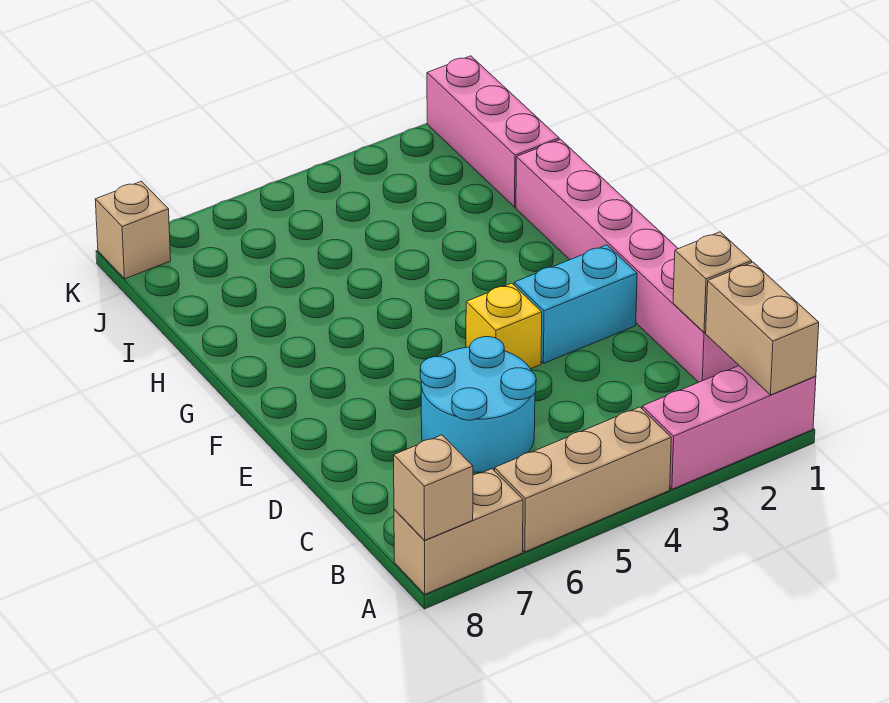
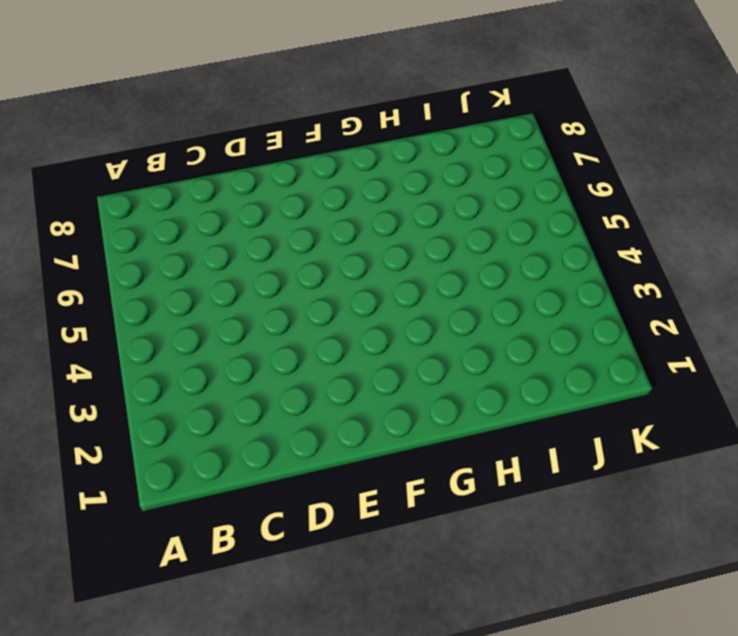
none -> pink 1x3 brick [642,366,816,489]
none -> tan 1x3 brick [495,407,671,552]
none -> tan 1x2 brick [394,469,523,594]

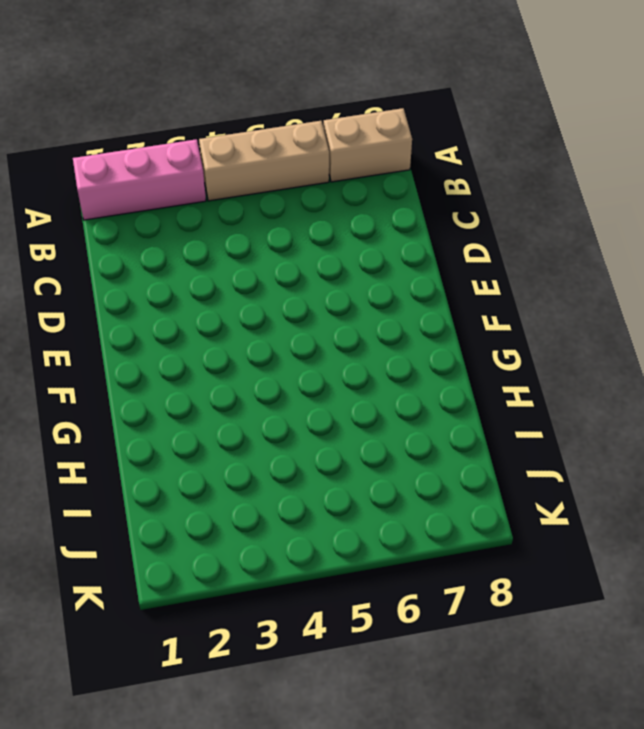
none -> pink 1x6 brick [516,139,739,382]
none -> cyan 2x2 round brick [420,337,536,472]
none -> cyan 1x2 brick [514,245,637,363]

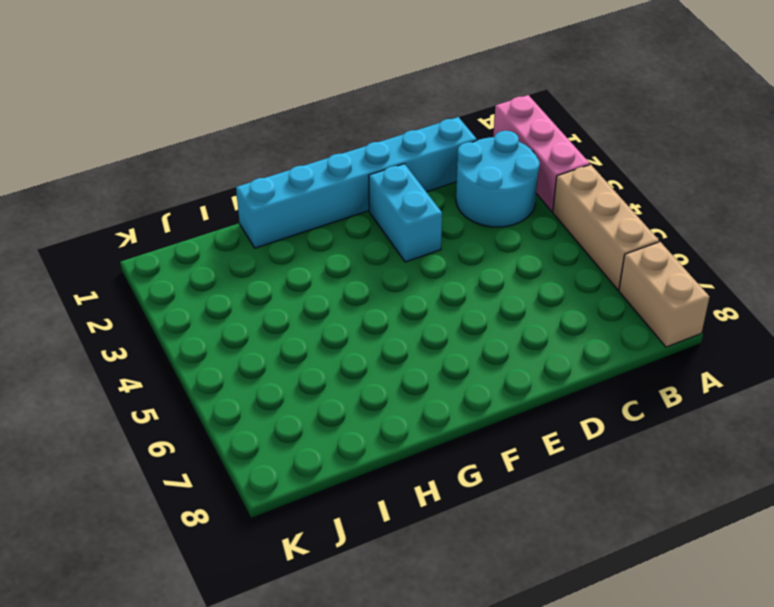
cyan 2x2 round brick [456,131,540,227] -> cyan 2x2 round brick moved to [420,337,536,472]
cyan 1x6 brick [236,117,477,248] -> pink 1x6 brick [516,139,739,382]
none -> yellow 1x1 brick [466,283,542,369]
none -> pink 1x3 brick [427,56,559,207]
none -> tan 1x1 brick [95,181,171,279]

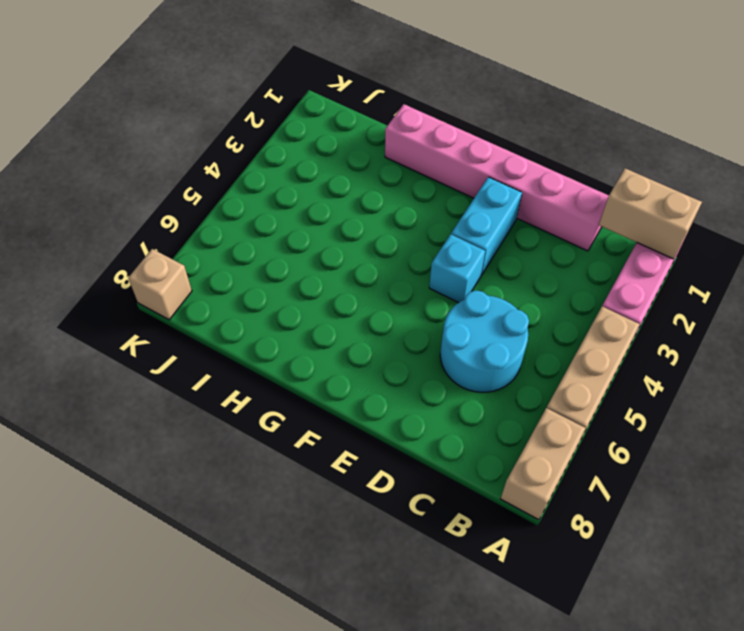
cyan 1x1 brick [429,234,485,303] -> yellow 1x1 brick [466,283,542,369]
none -> pink 1x3 brick [427,56,559,207]
none -> tan 1x1 brick [394,435,473,541]
none -> tan 1x1 brick [673,232,752,333]

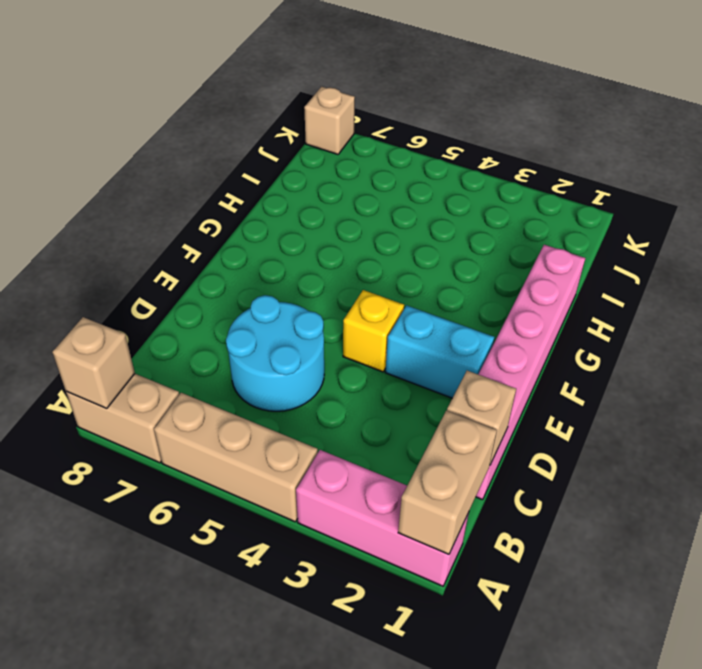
none -> pink 1x3 brick [427,56,559,207]

